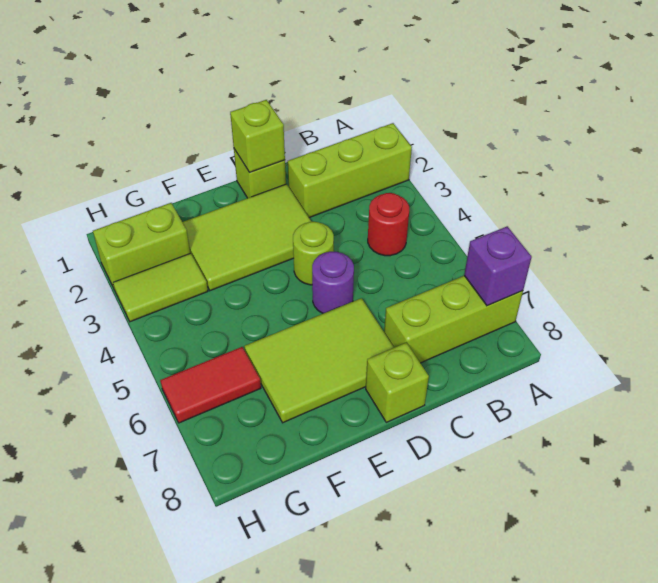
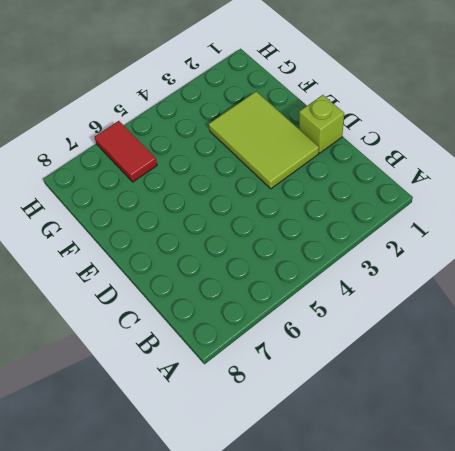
none -> lime 1x3 brick [288,123,412,218]
none -> lime 1x3 brick [384,276,523,363]
none -> red 1x1 round brick [368,193,409,256]

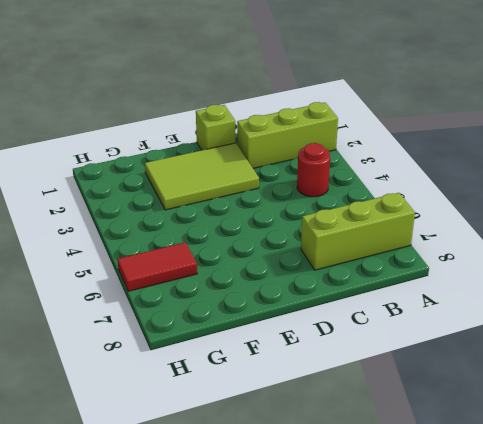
none -> lime 1x1 round brick [293,222,334,285]
none -> purple 1x1 round brick [312,252,354,314]
none -> lime 2x3 tile [244,298,394,423]

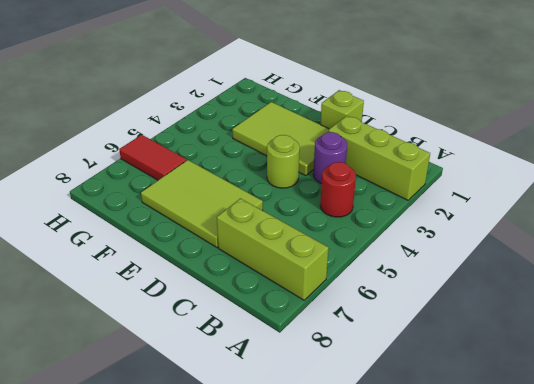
purple 1x1 round brick [313,132,347,184] -> purple 1x1 round brick moved to [312,252,354,314]
none -> lime 1x1 brick [366,343,429,422]
none -> lime 1x2 brick [93,203,190,290]
none -> lime 1x2 tile [113,253,208,322]

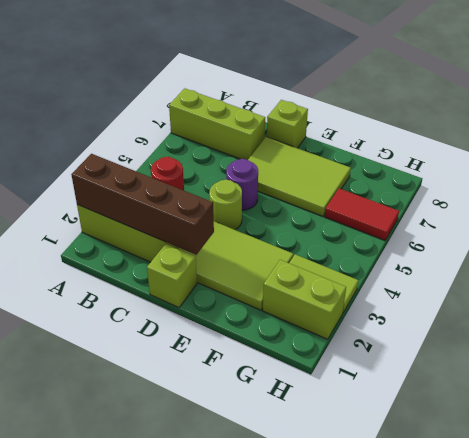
brown 1x4 brick [71,154,214,255] -> none
none -> purple 1x1 brick [464,226,532,306]
none -> lime 1x1 brick [230,100,285,173]

